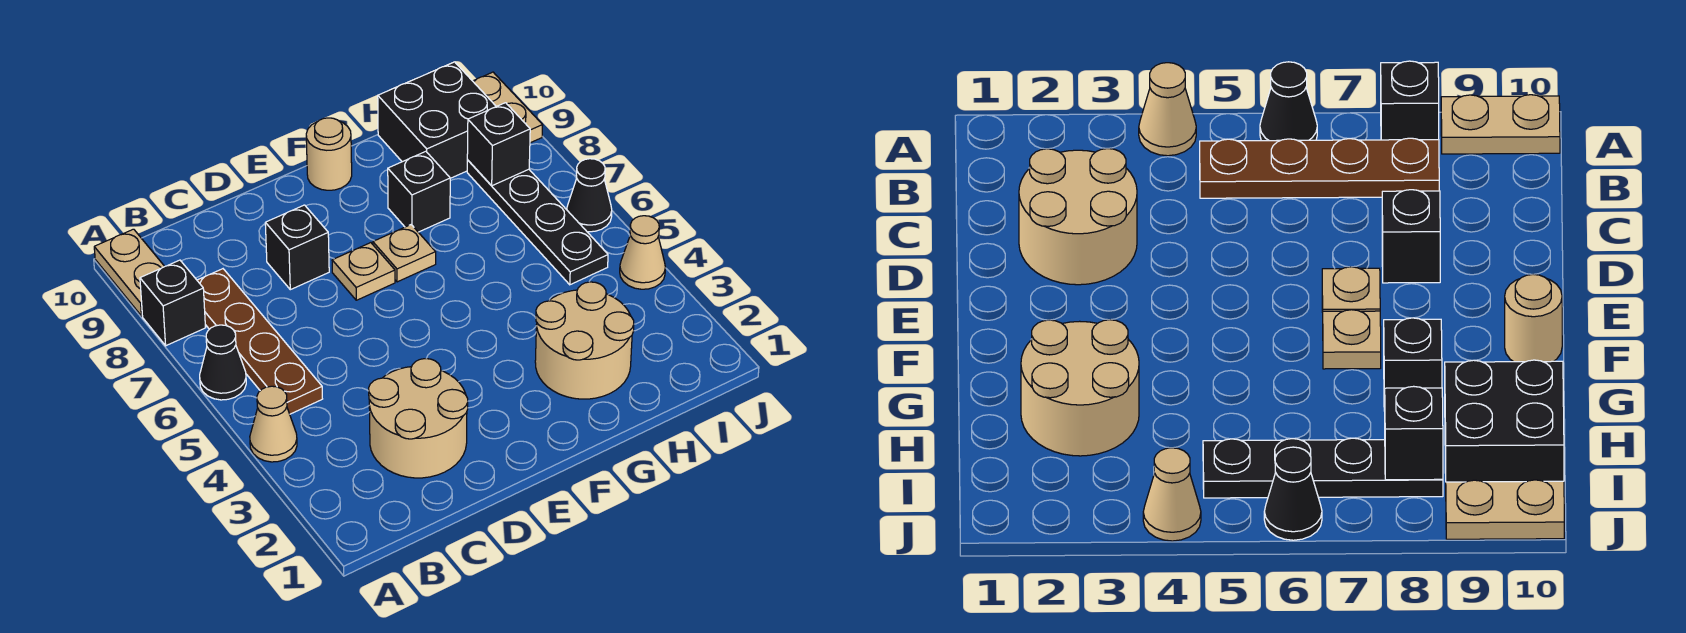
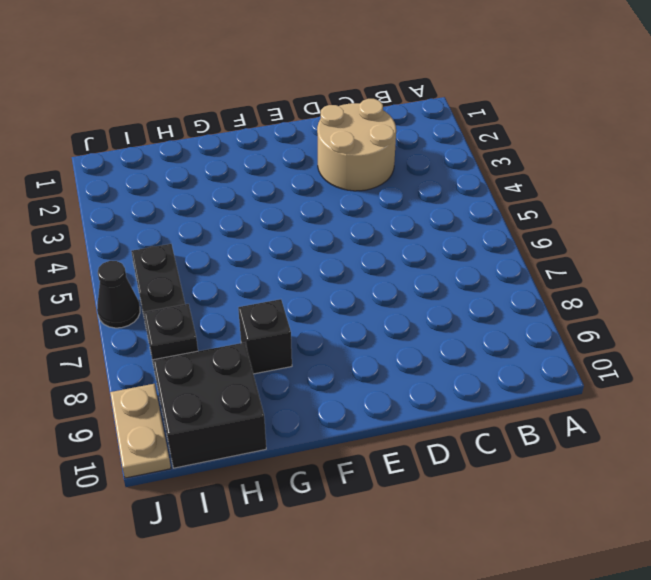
none -> tan 1x1 cone [250,386,297,462]
none -> black 1x1 cone [200,325,246,400]
none -> black 1x1 brick [140,260,206,346]

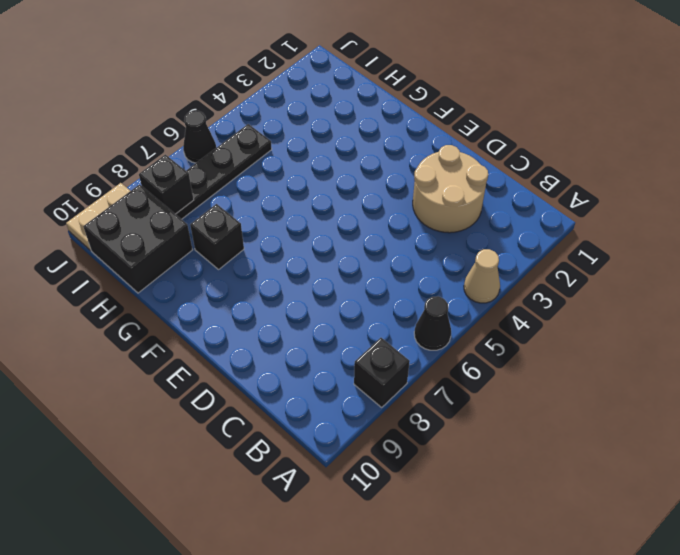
none -> tan 1x2 plate [94,229,165,316]
none -> brown 1x4 plate [197,269,322,414]
none -> black 1x1 brick [265,205,329,290]

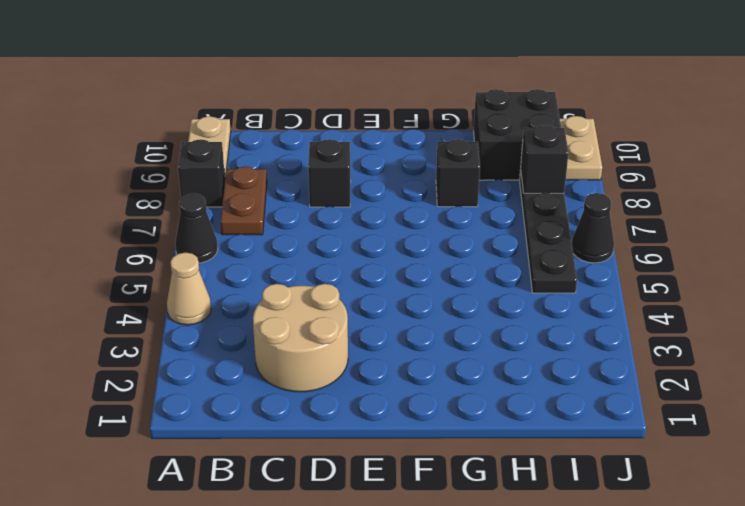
brown 1x2 plate [221,166,267,235] -> brown 1x4 plate [197,269,322,414]
none -> tan 1x1 plate [332,243,395,300]
none -> tan 1x1 plate [373,225,436,282]
none -> tan 1x1 round brick [306,118,352,190]

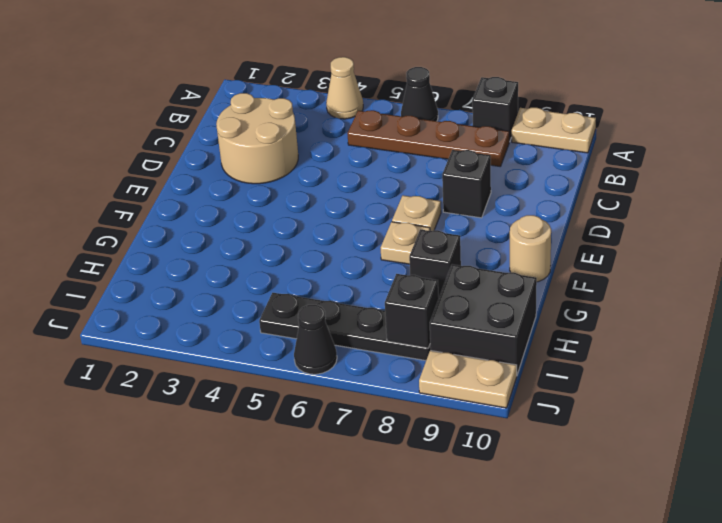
none -> tan 2x2 round brick [535,282,634,399]
none -> tan 1x1 cone [620,216,665,289]

